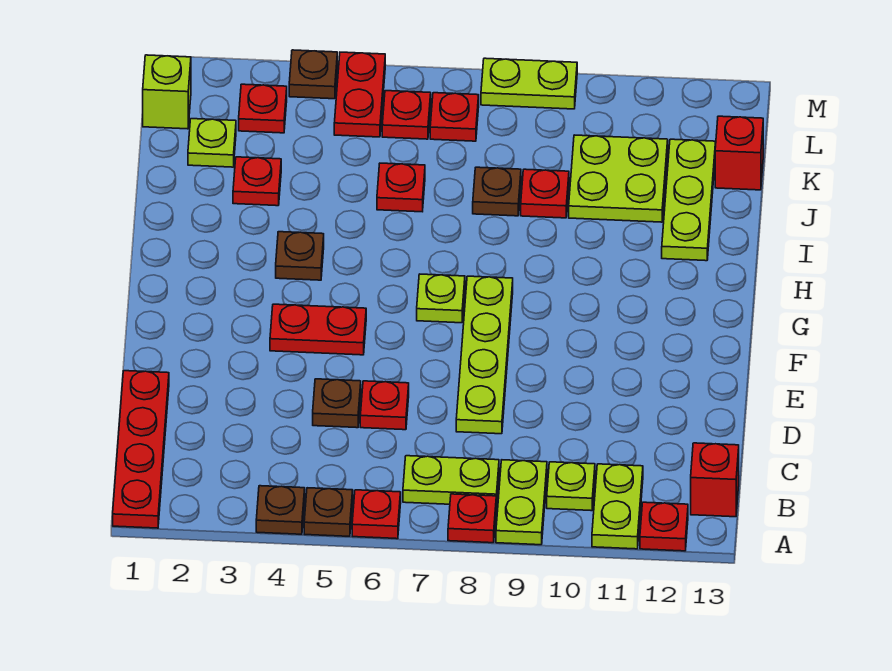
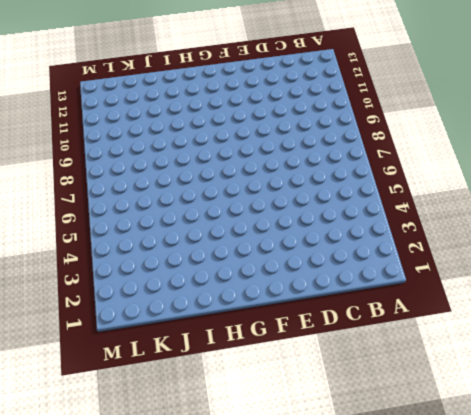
none -> red 1x4 plate [113,371,169,528]
none -> brown 1x1 plate [256,486,305,534]
none -> brown 1x1 plate [304,488,353,536]
none -> red 1x1 plate [352,490,401,539]

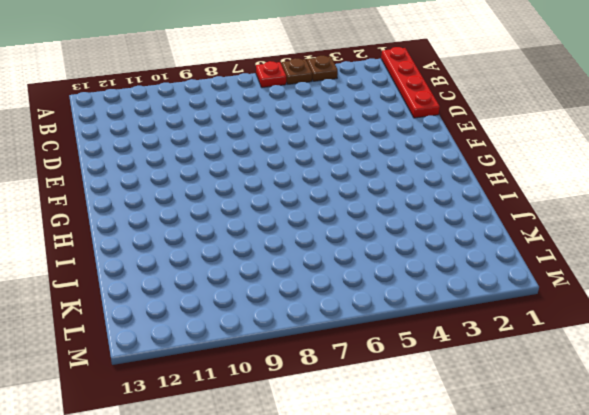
none -> red 1x1 plate [448,494,496,543]
none -> lime 1x2 plate [496,460,547,545]
none -> lime 1x2 plate [592,464,643,549]
none -> red 1x1 plate [640,502,688,551]

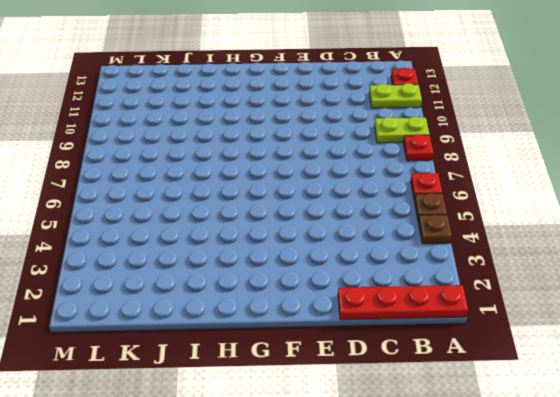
none -> lime 1x2 plate [403,456,499,506]
none -> lime 1x1 plate [547,462,595,511]
none -> red 1x1 brick [691,443,739,517]
none -> brown 1x1 plate [313,379,361,428]

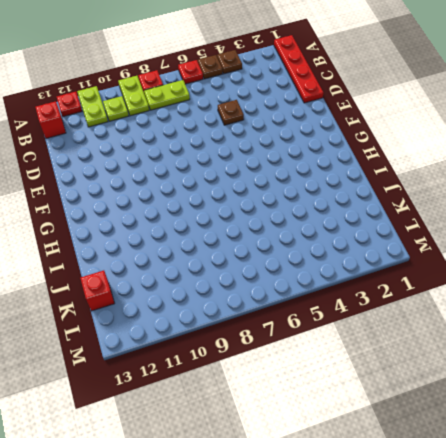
none -> red 1x1 plate [360,381,409,430]
none -> lime 1x4 plate [456,276,513,434]
none -> red 1x2 plate [270,304,366,355]
none -> lime 1x1 plate [417,274,465,323]

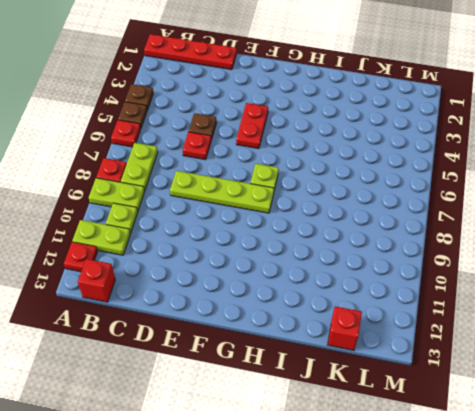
none -> brown 1x1 plate [276,232,324,280]
none -> lime 1x3 plate [662,139,716,261]
none -> red 1x1 plate [233,157,281,206]
none -> red 1x1 plate [377,163,425,212]

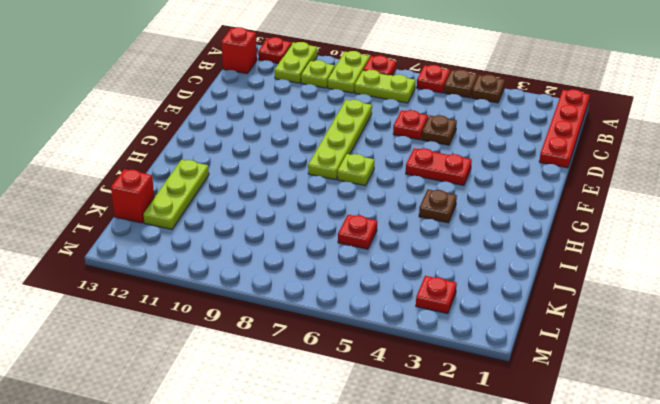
none -> red 1x1 plate [233,157,281,206]
none -> brown 1x1 plate [473,167,521,216]
none -> red 1x1 plate [521,169,569,218]
none -> lime 2x2 plate [569,135,668,222]

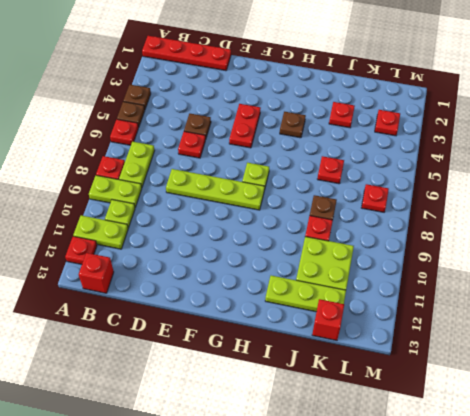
none -> lime 1x1 plate [188,119,236,167]
none -> lime 1x1 brick [143,55,191,129]
none -> red 1x2 plate [334,52,385,137]
none -> red 1x1 plate [382,91,431,139]

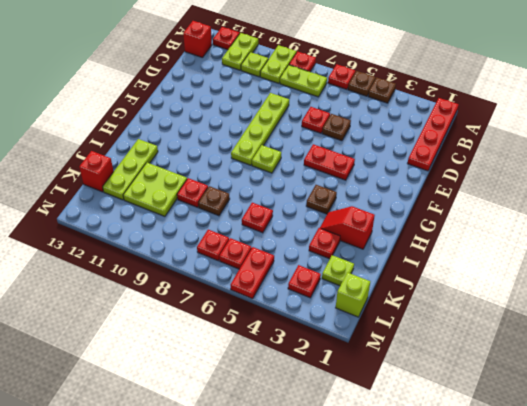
red 1x2 slope [320,206,375,249] -> none
none -> brown 1x1 plate [289,50,337,99]
none -> lime 1x2 plate [481,58,577,109]

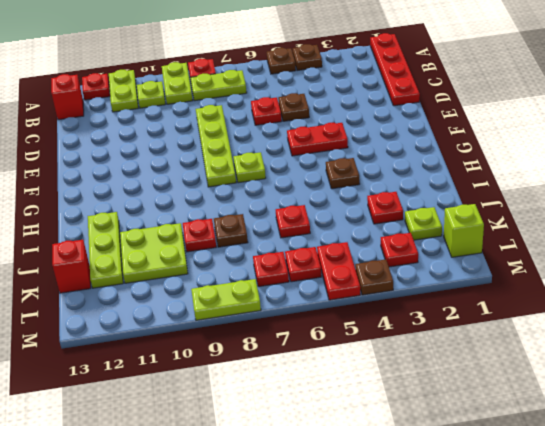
none -> red 1x1 plate [352,490,401,539]

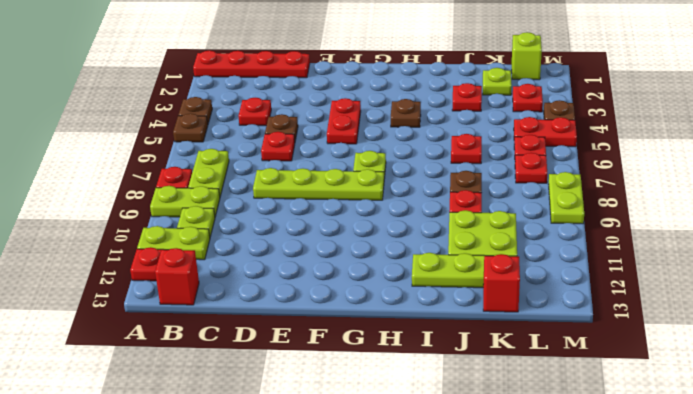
red 1x1 plate [239,98,271,126] -> red 1x1 plate moved to [352,490,401,539]

